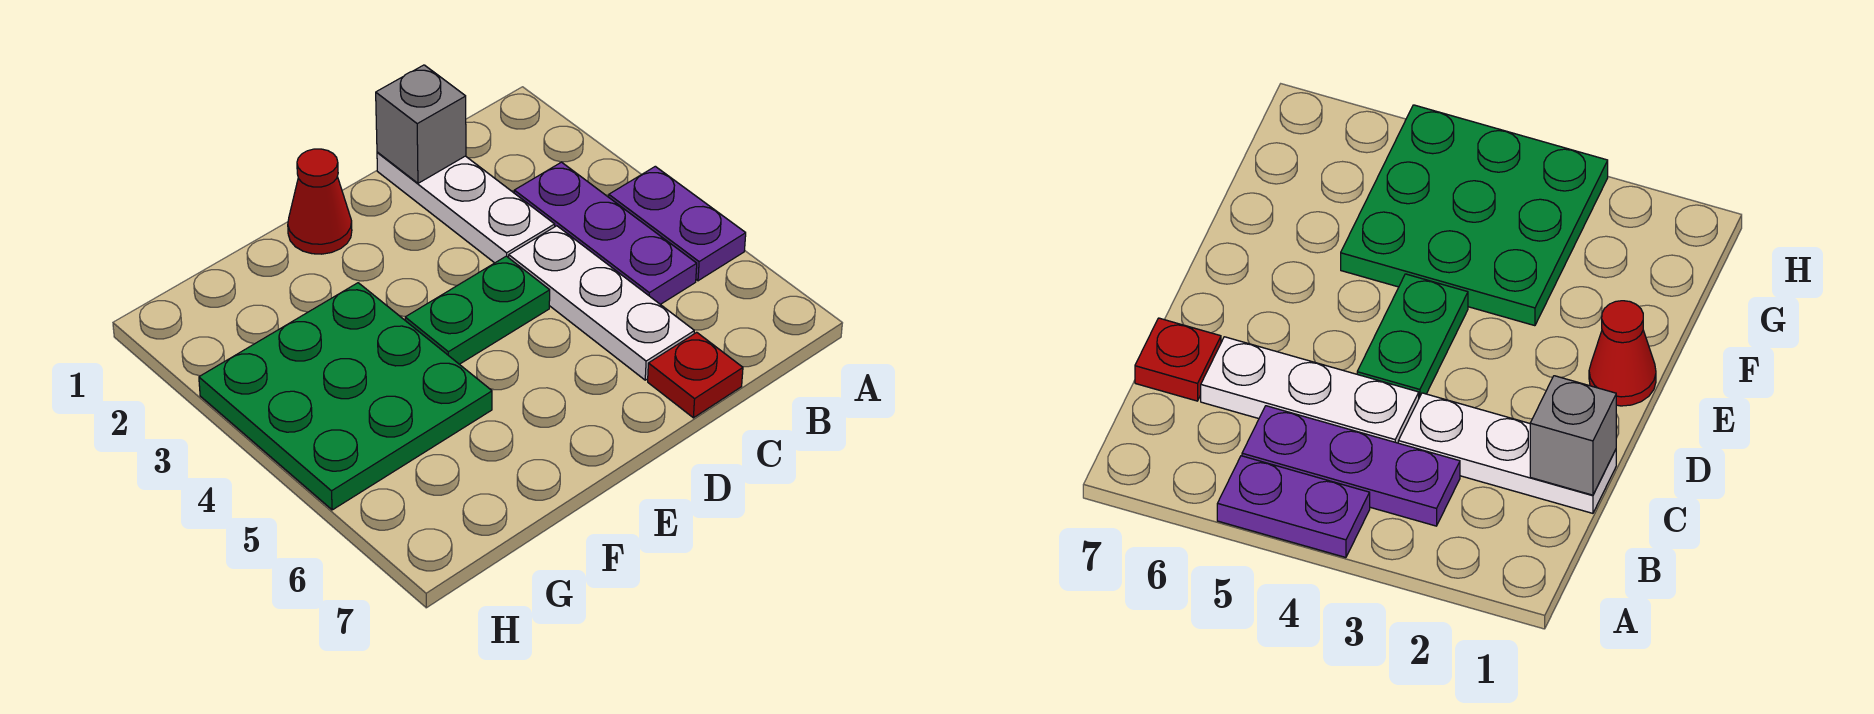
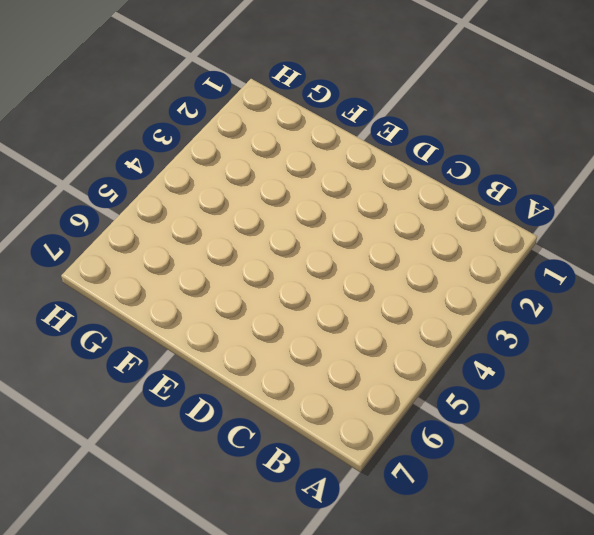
none -> purple 1x2 plate [609,166,746,281]
none -> purple 1x3 plate [514,162,697,304]

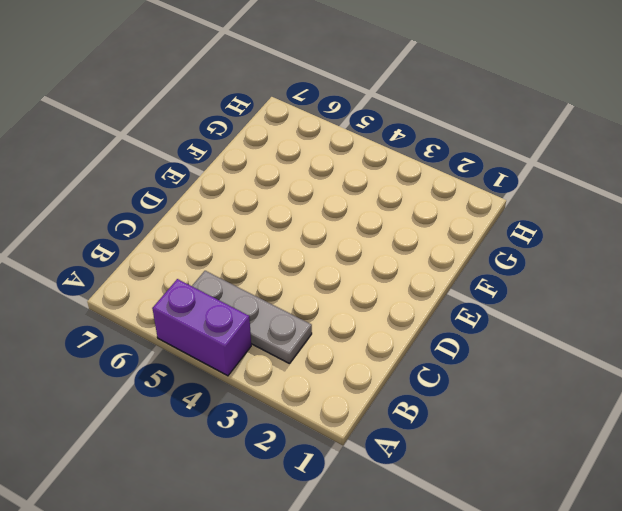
purple 1x2 brick [152,279,251,376] -> purple 1x2 plate [609,166,746,281]
grey 1x3 plate [192,271,312,363] -> purple 1x3 plate [514,162,697,304]
none -> white 1x3 plate [377,152,555,263]
none -> white 1x3 plate [509,226,694,380]

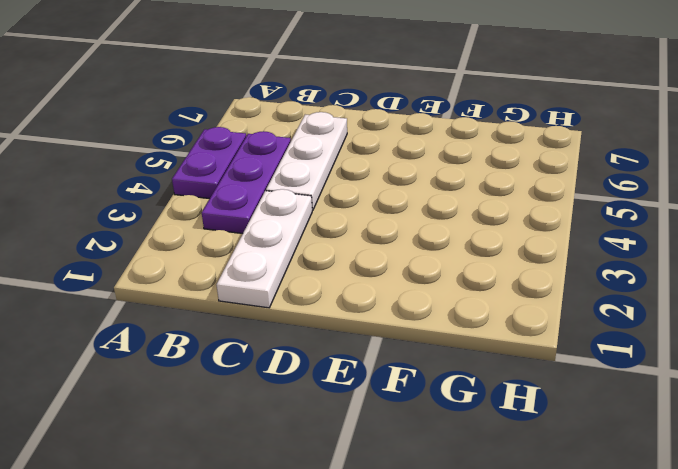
none -> red 1x1 plate [648,332,743,418]
none -> green 1x2 plate [405,256,550,364]

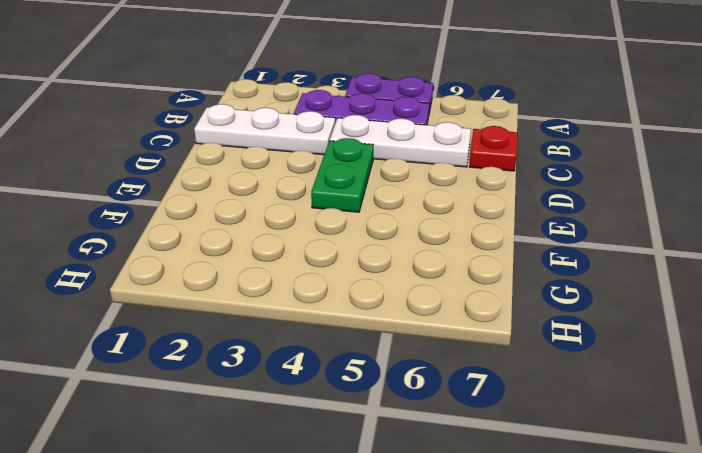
none -> red 1x1 cone [288,149,352,254]
none -> green 3x3 plate [199,283,492,510]

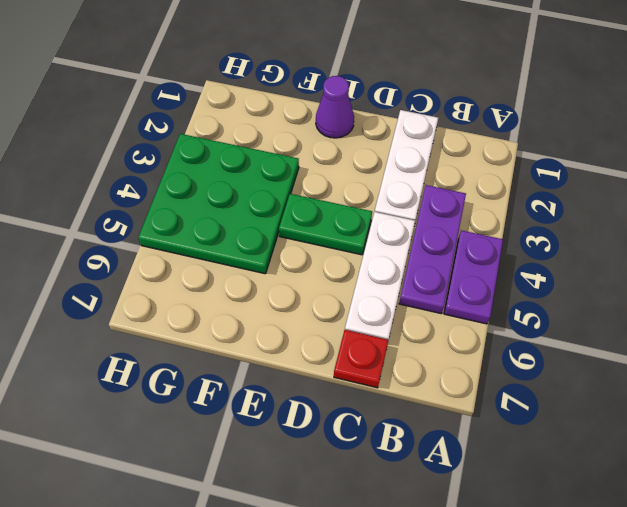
purple 1x1 cone [316,76,354,138] -> red 1x1 cone [288,149,352,254]
none -> grey 1x1 brick [376,65,466,183]

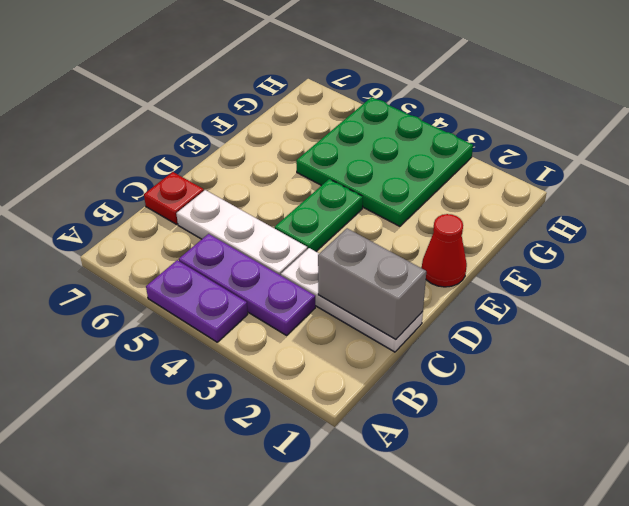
grey 1x2 brick [318,228,426,339] -> grey 1x1 brick [376,65,466,183]

